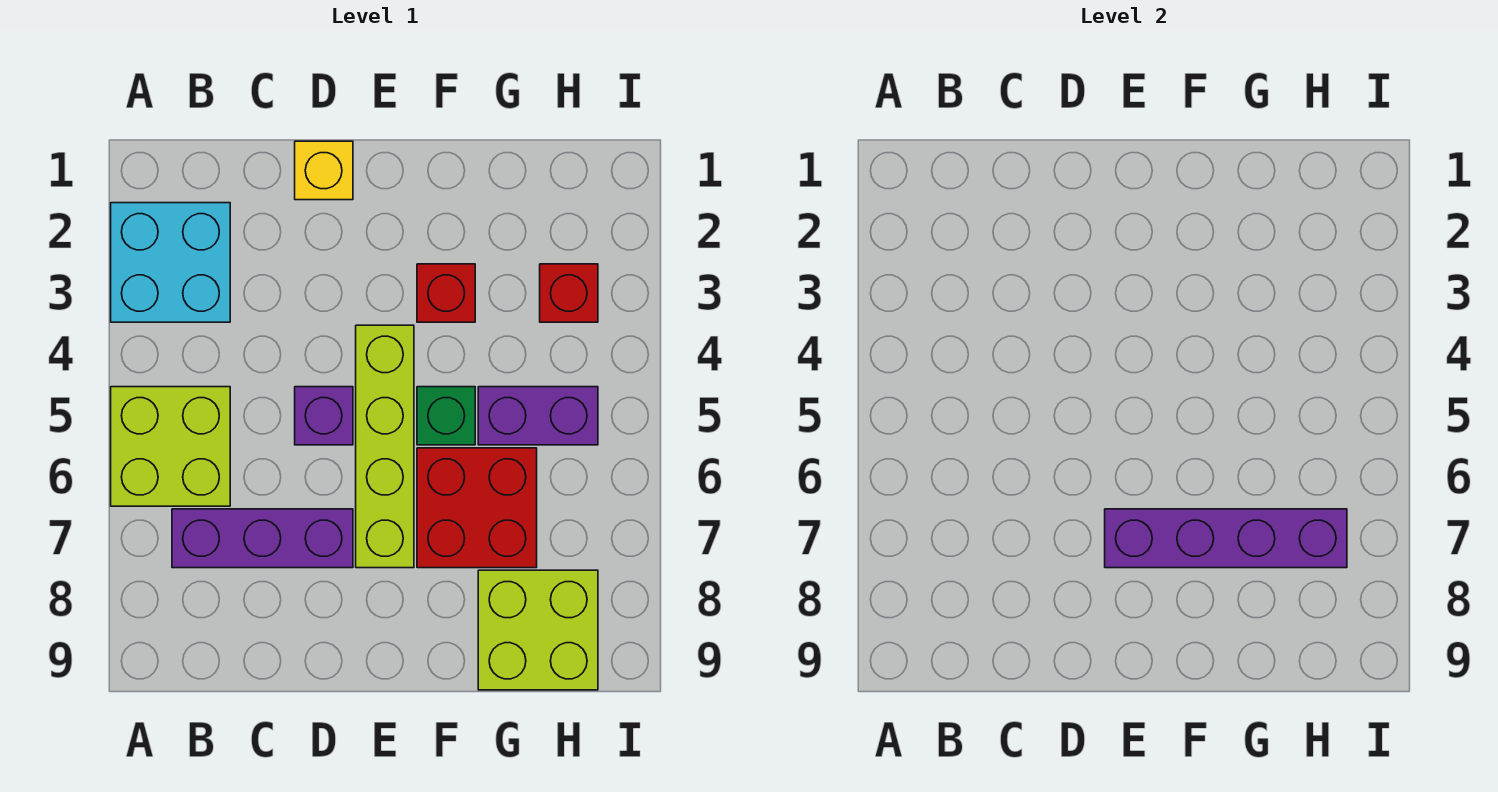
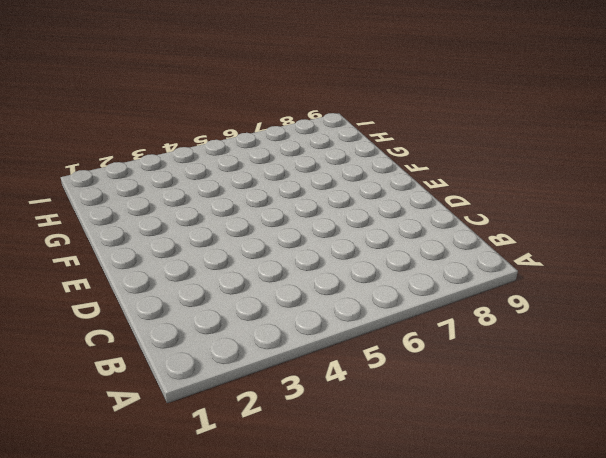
none -> cyan 2x2 brick [111,203,230,322]
none -> lime 2x2 brick [111,387,230,506]
none -> purple 1x3 brick [172,509,353,568]

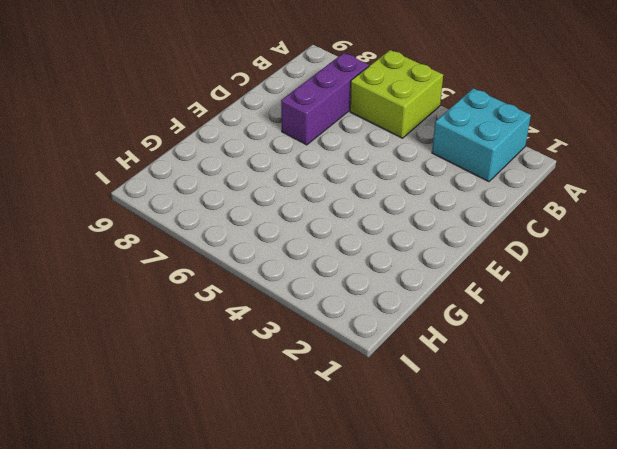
none -> yellow 1x1 brick [295,141,353,200]
none -> purple 1x1 brick [295,387,353,445]
none -> lime 1x4 brick [356,325,414,568]

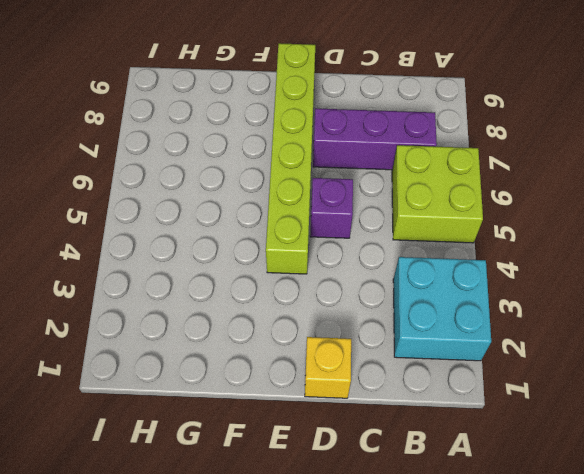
lime 1x6 brick [266,43,315,274] -> lime 1x4 brick [356,325,414,568]
none -> red 1x1 brick [417,264,475,322]
none -> green 1x1 brick [417,387,475,445]
none -> red 2x2 brick [417,448,537,568]

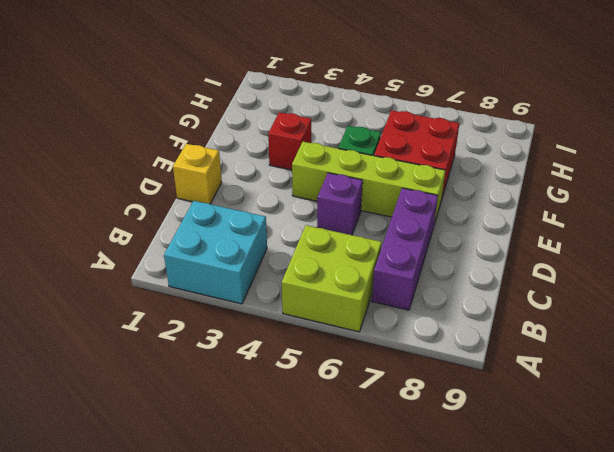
none -> purple 1x2 brick [478,387,598,445]
none -> lime 2x2 brick [478,570,598,690]
none -> red 1x1 brick [540,264,598,322]

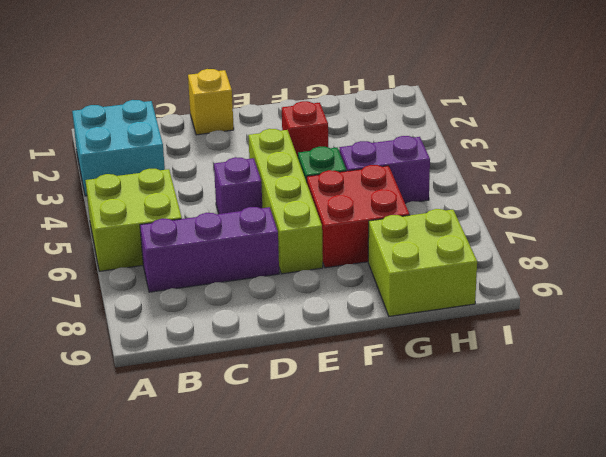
none -> red 1x1 brick [540,264,598,322]
none -> purple 1x4 brick [1105,509,1347,568]

